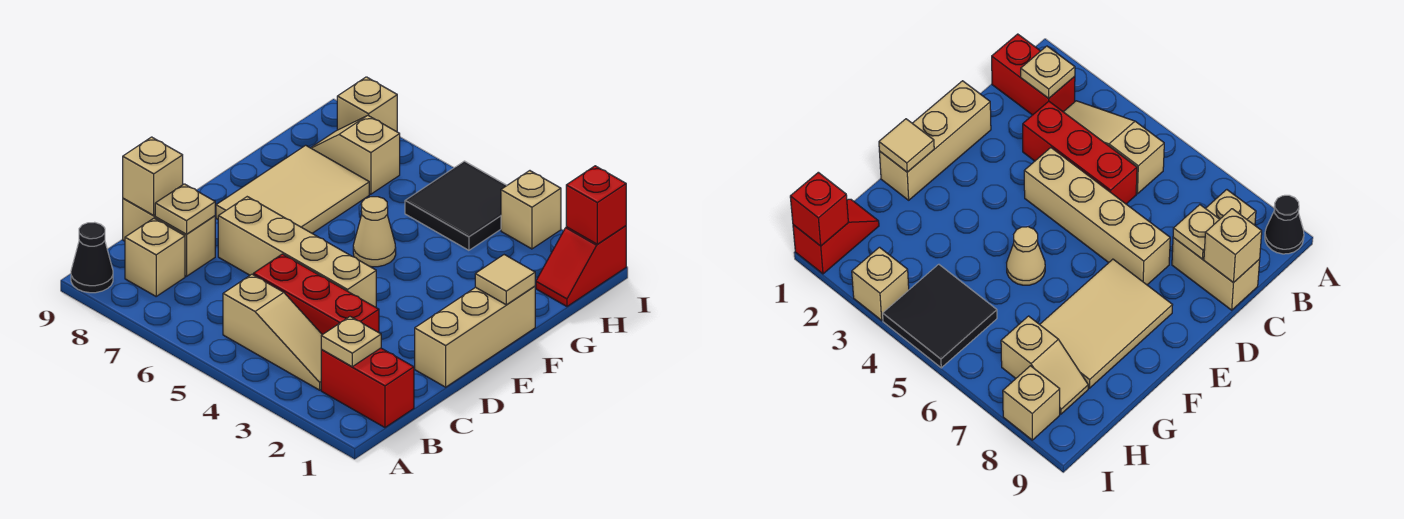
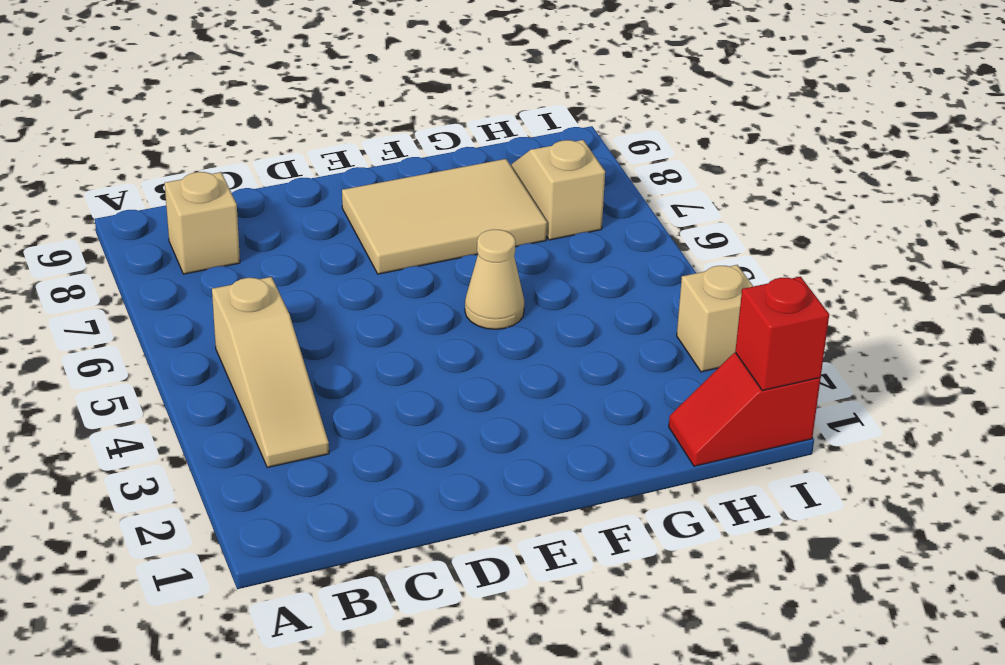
none -> black 1x1 cone [71,222,113,293]
none -> red 1x2 brick [321,348,414,427]
none -> red 1x3 brick [253,254,379,335]

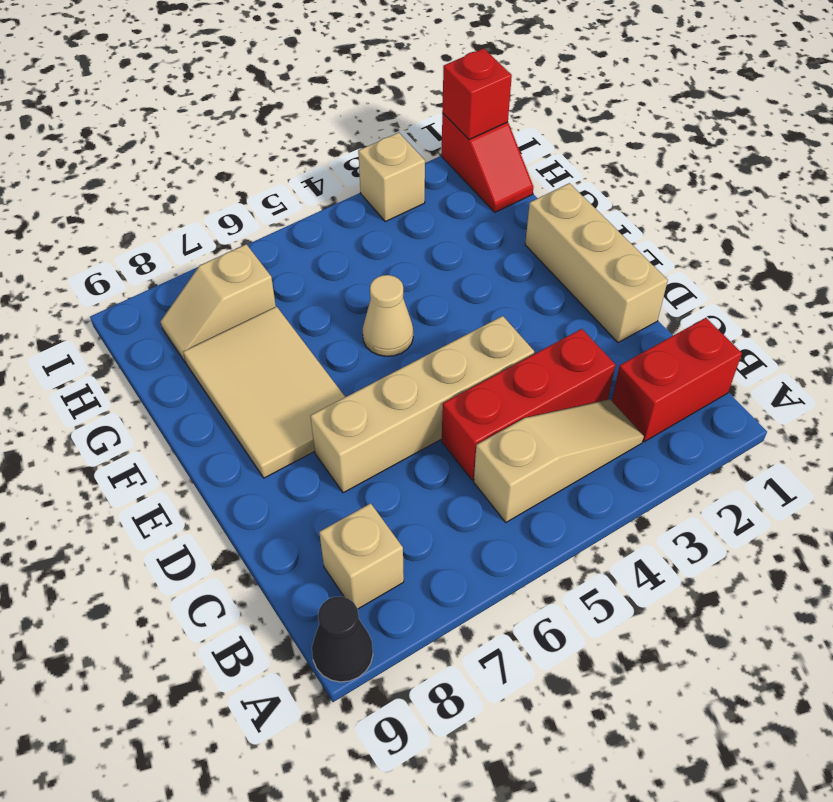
none -> tan 1x2 brick [123,199,215,276]
none -> black 2x2 tile [405,161,507,250]
none -> tan 1x1 brick [337,77,397,132]

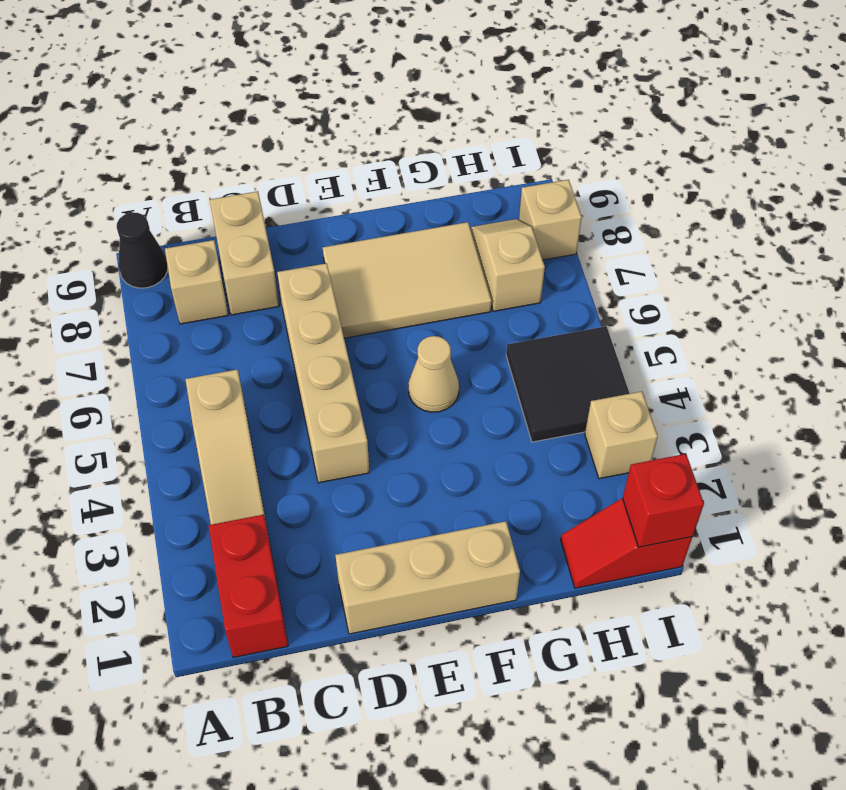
none -> red 1x3 brick [253,254,379,335]
none -> tan 1x1 plate [321,317,381,367]
none -> tan 1x1 plate [155,184,215,234]

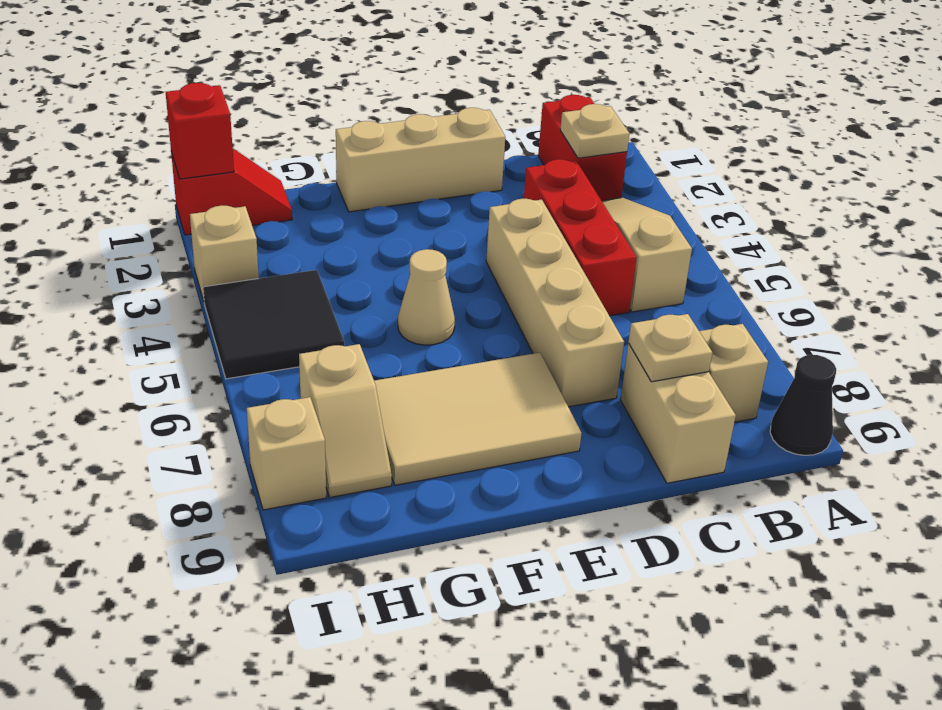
none -> tan 1x1 brick [123,137,183,216]
none -> tan 1x1 tile [475,255,535,305]

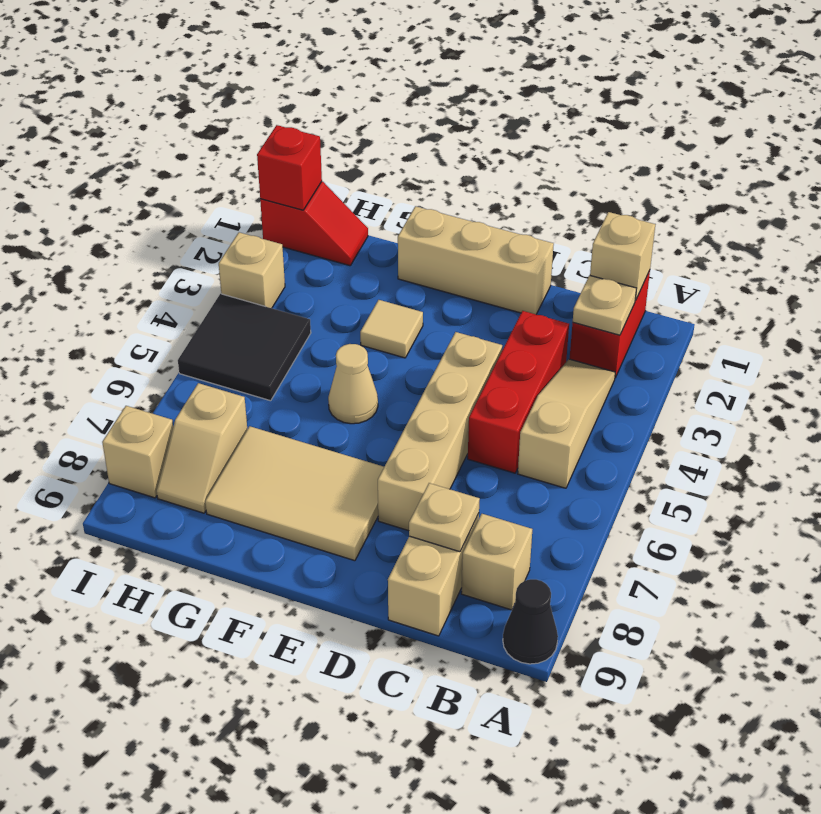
tan 1x1 brick [590,212,655,300] -> tan 1x1 brick moved to [123,137,183,216]
tan 1x1 tile [360,300,423,358] -> tan 1x1 tile moved to [475,255,535,305]

